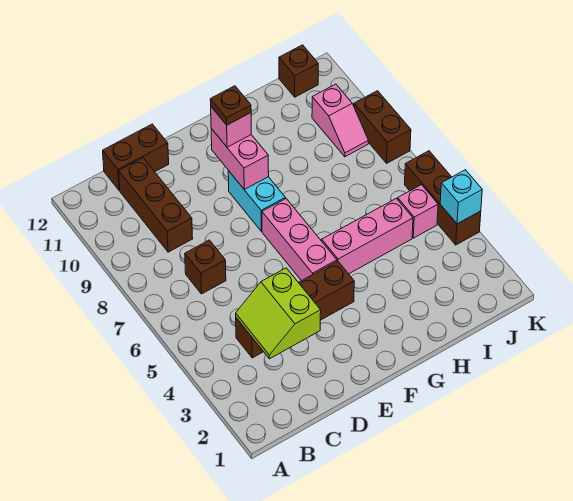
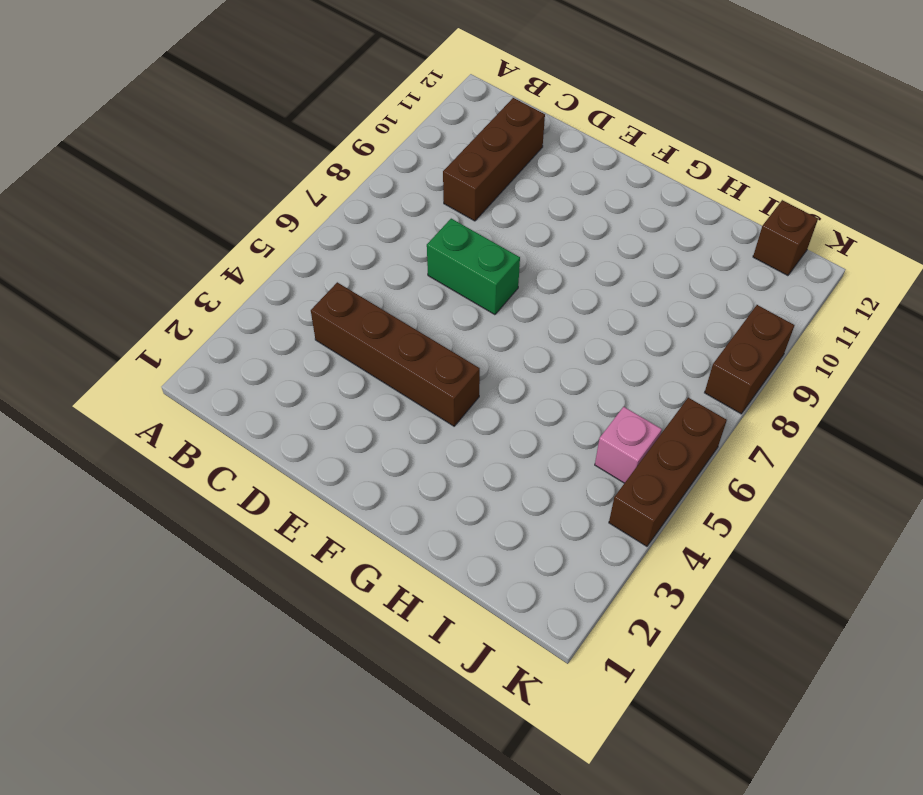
green 1x2 brick [427,219,520,315] -> none
none -> brown 1x1 brick [185,240,226,294]
none -> brown 1x2 brick [103,124,169,191]
none -> pink 1x3 brick [262,199,337,281]

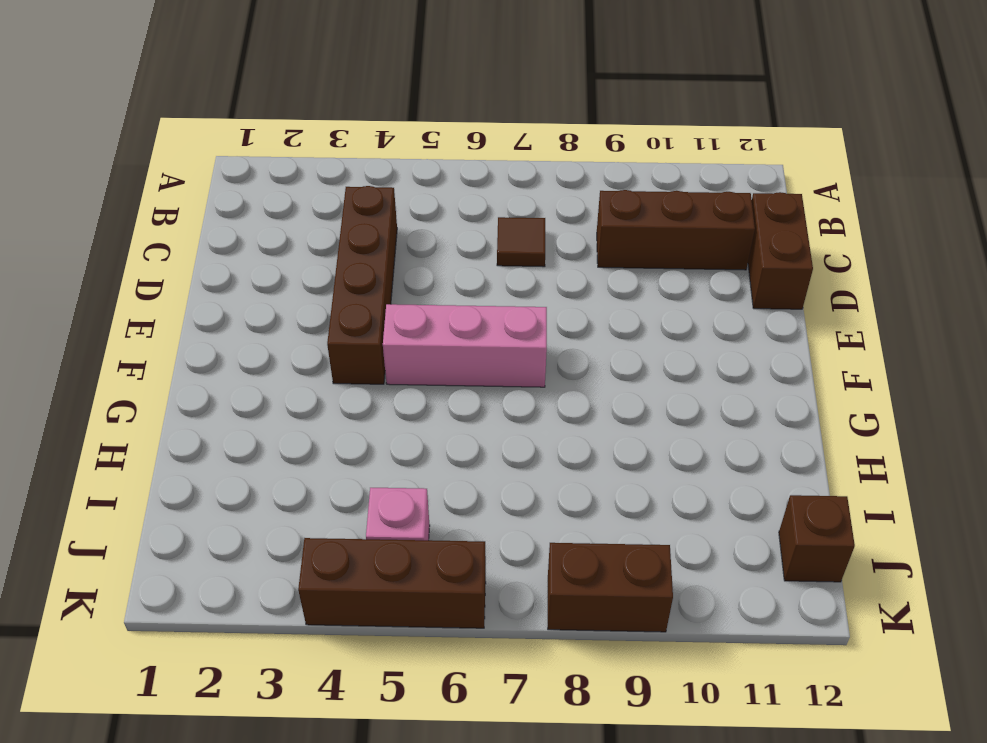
brown 1x1 tile [497,217,545,267] -> brown 1x1 brick [185,240,226,294]
none -> cyan 1x2 brick [228,171,285,231]
none -> pink 1x3 brick [322,198,413,274]
none -> pink 1x2 slope [312,84,368,157]

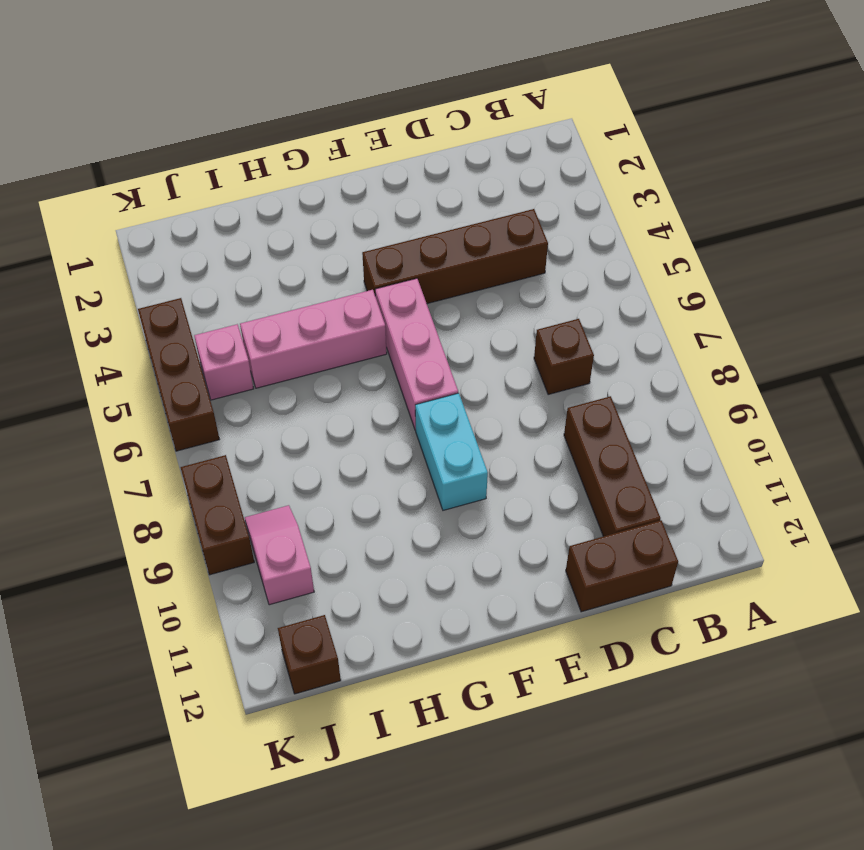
none -> lime 2x2 slope [236,268,321,359]
none -> pink 1x2 brick [211,129,269,189]
none -> cyan 1x1 brick [440,170,482,224]

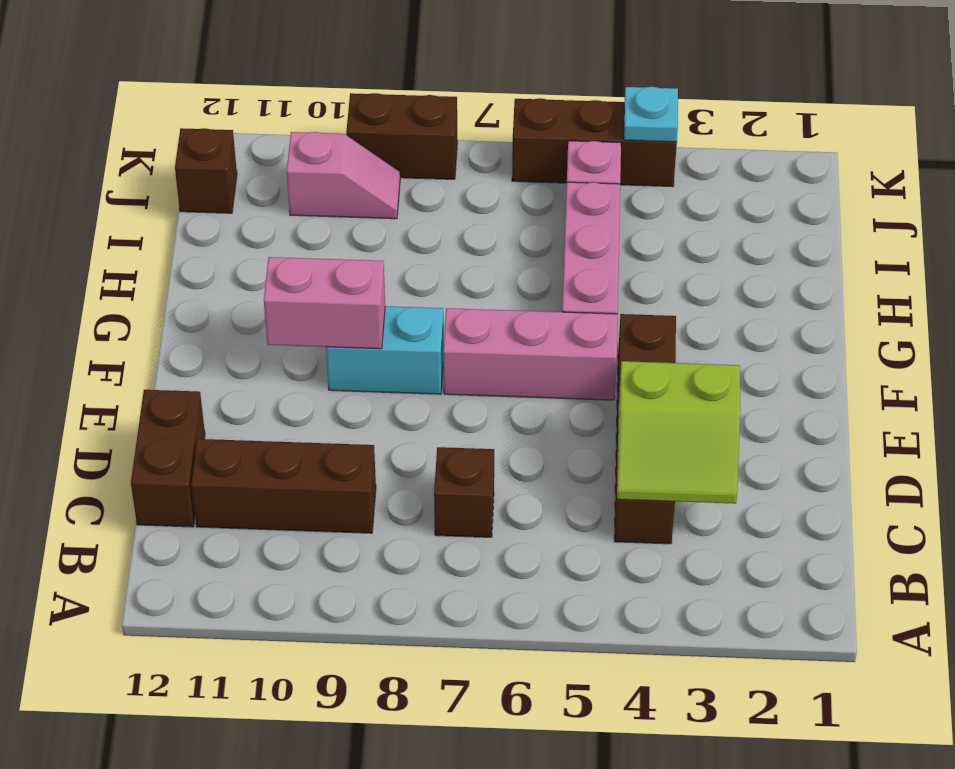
cyan 1x1 plate [624,87,678,142] -> cyan 1x1 brick [440,170,482,224]
none -> pink 1x1 brick [211,107,251,147]
none -> brown 1x1 plate [210,86,251,125]

